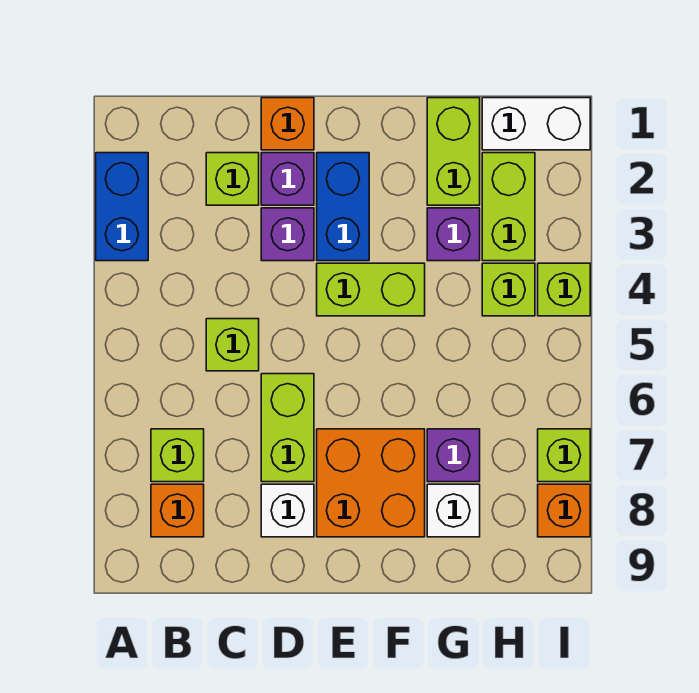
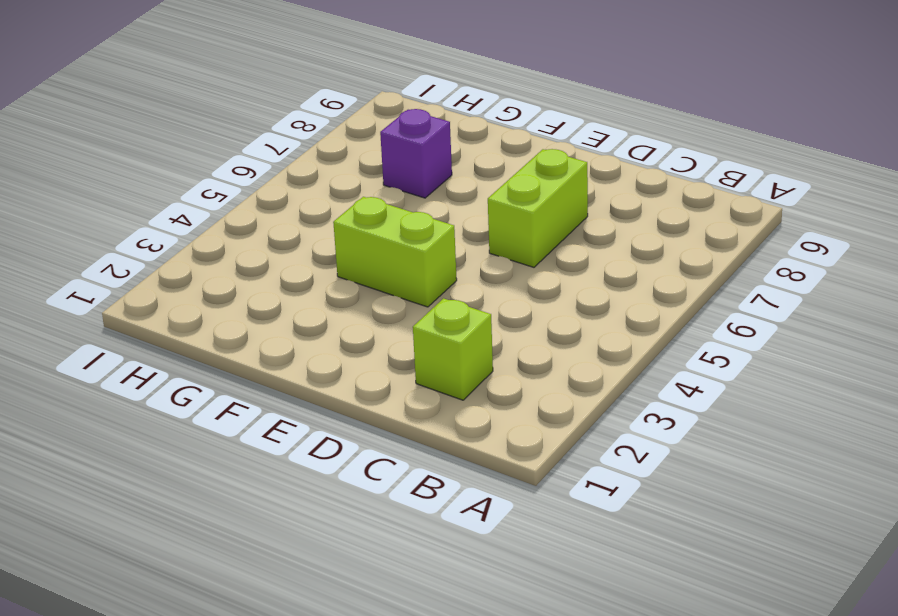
none -> blue 1x2 brick [96,153,148,261]
none -> lime 1x1 brick [151,429,204,482]
none -> orange 1x1 brick [151,484,204,537]

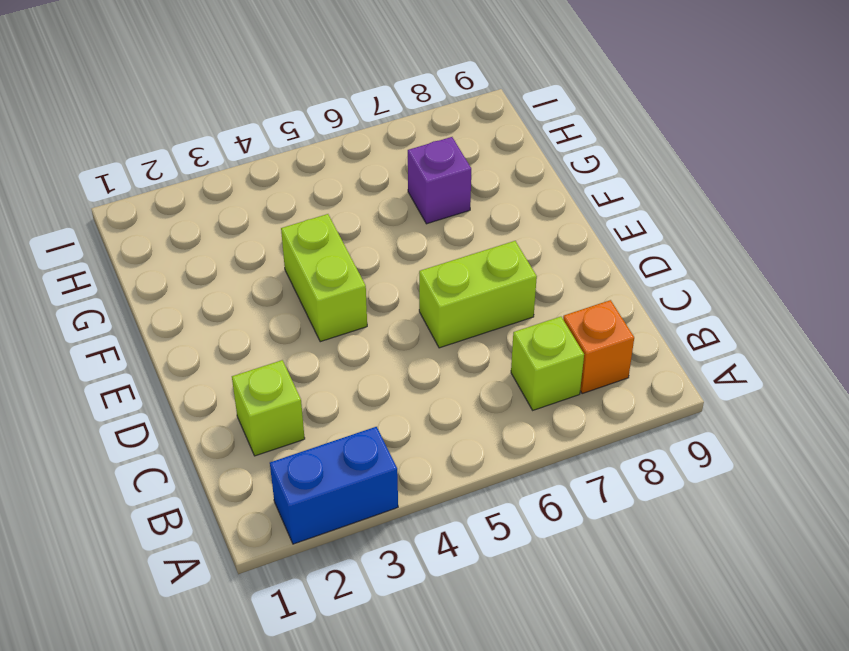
none -> lime 1x1 brick [206,319,259,371]
none -> orange 1x1 brick [261,98,314,150]
none -> purple 1x1 brick [261,153,314,205]

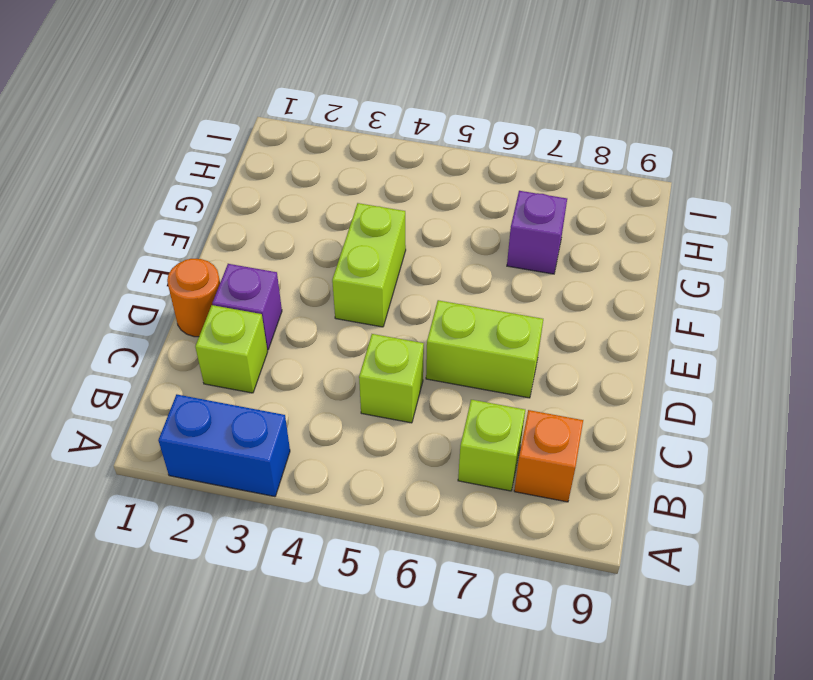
orange 1x1 round brick [167,259,220,337] -> orange 1x1 brick [261,98,314,150]
none -> purple 1x1 brick [261,208,314,261]
none -> white 1x1 brick [261,484,314,537]
none -> blue 1x2 brick [317,153,369,261]

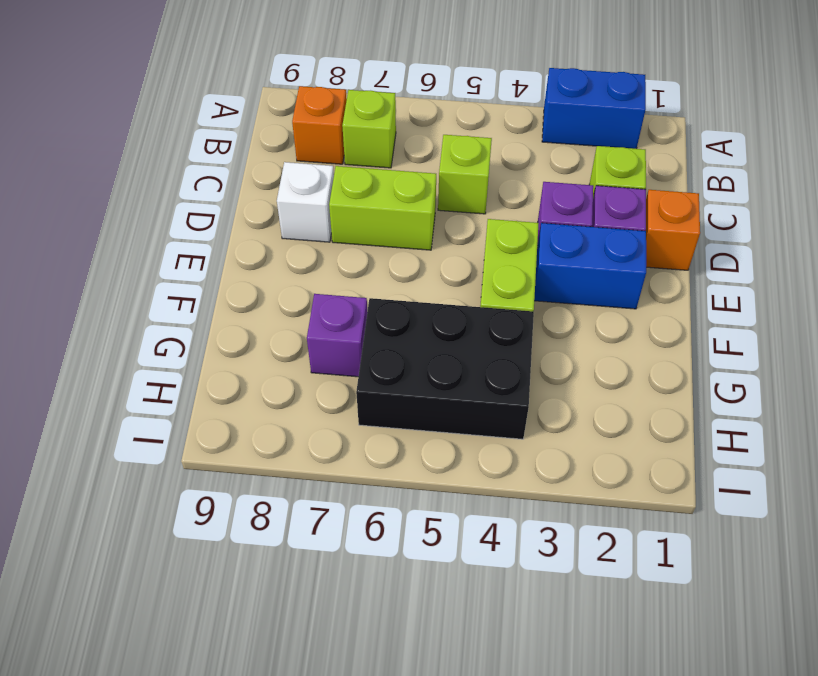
black 2x3 brick [356,298,534,439] -> lime 1x1 brick [482,263,535,316]
none -> orange 2x2 brick [317,429,425,537]
none -> lime 1x2 brick [427,98,480,205]
none -> purple 1x1 brick [427,208,480,261]

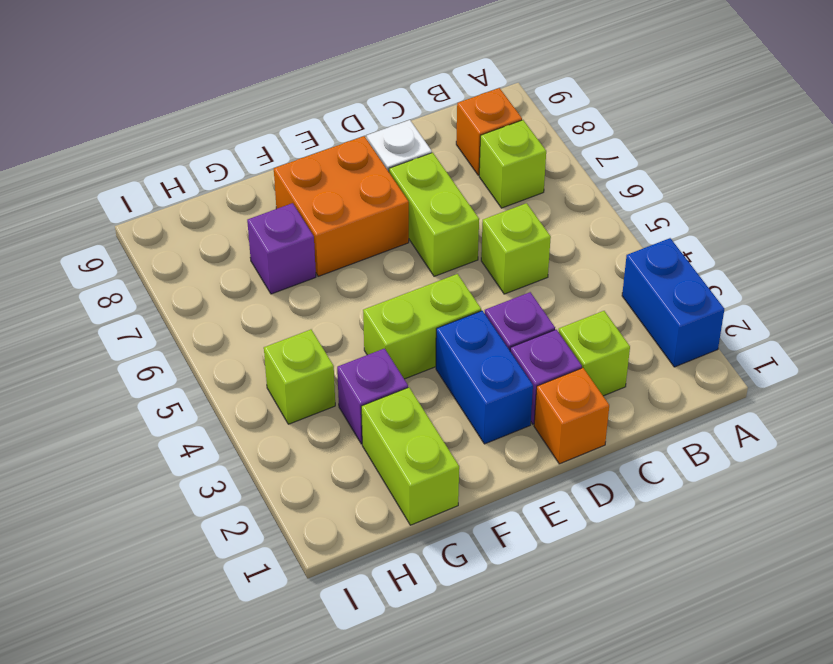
none -> white 1x1 brick [427,484,480,537]
none -> white 1x2 brick [482,98,590,150]
none -> lime 1x2 brick [482,153,535,261]

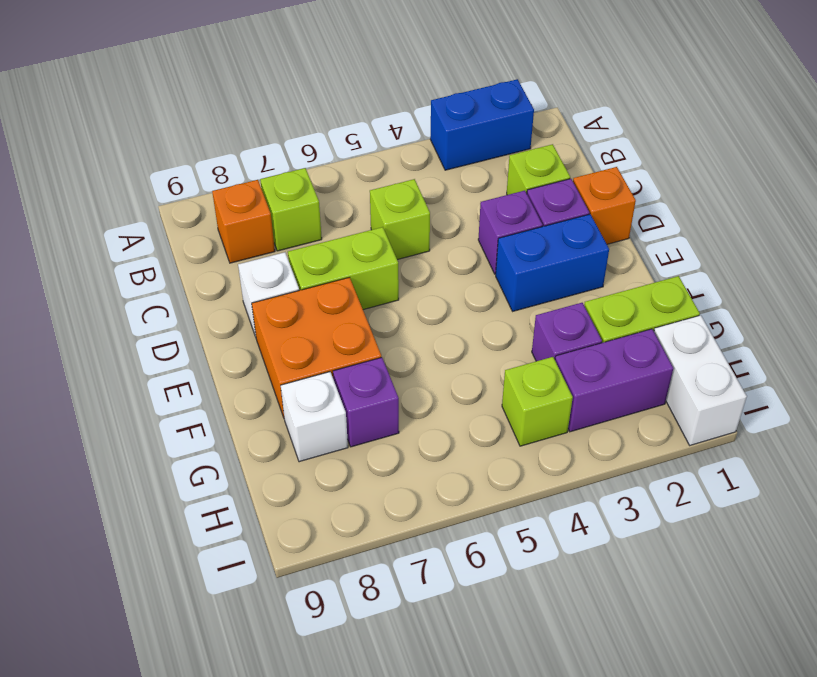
purple 1x2 brick [555,329,673,432] -> lime 1x2 brick [482,153,535,261]
none -> lime 1x2 brick [317,263,425,316]
none -> lime 1x1 brick [538,263,590,316]
none -> lime 1x1 brick [538,429,590,482]

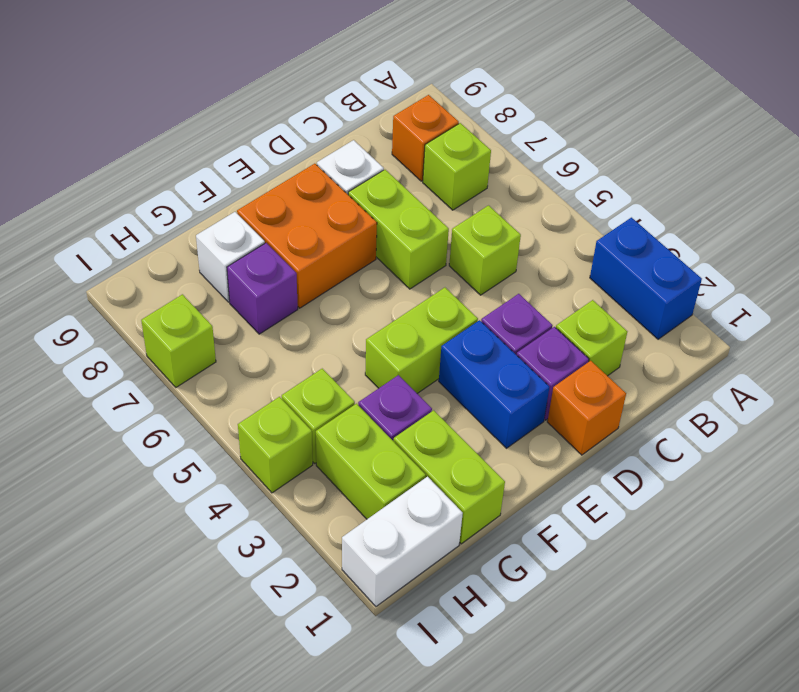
none -> orange 1x1 brick [538,484,590,537]

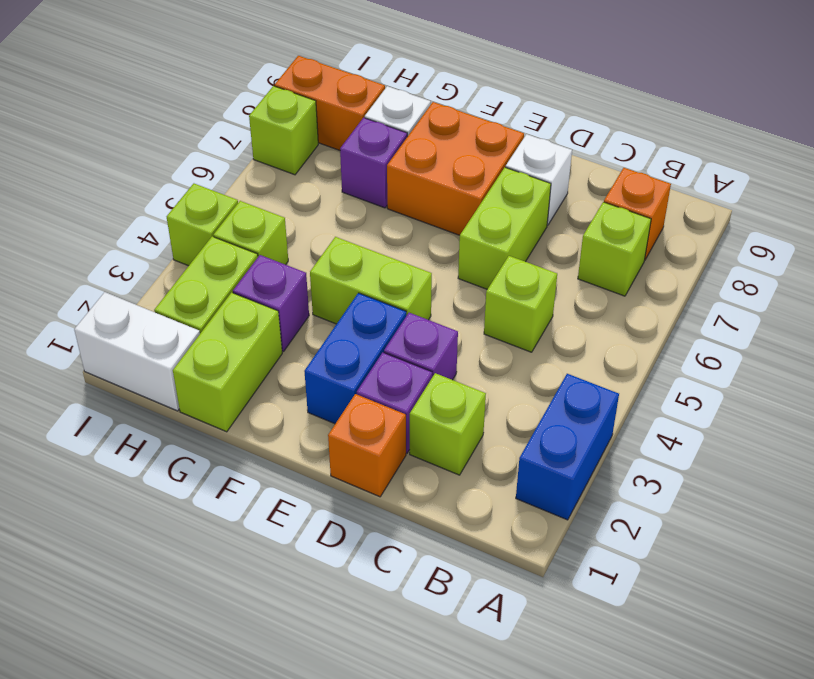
orange 1x2 brick [275,56,385,150] -> orange 1x1 brick [538,484,590,537]

